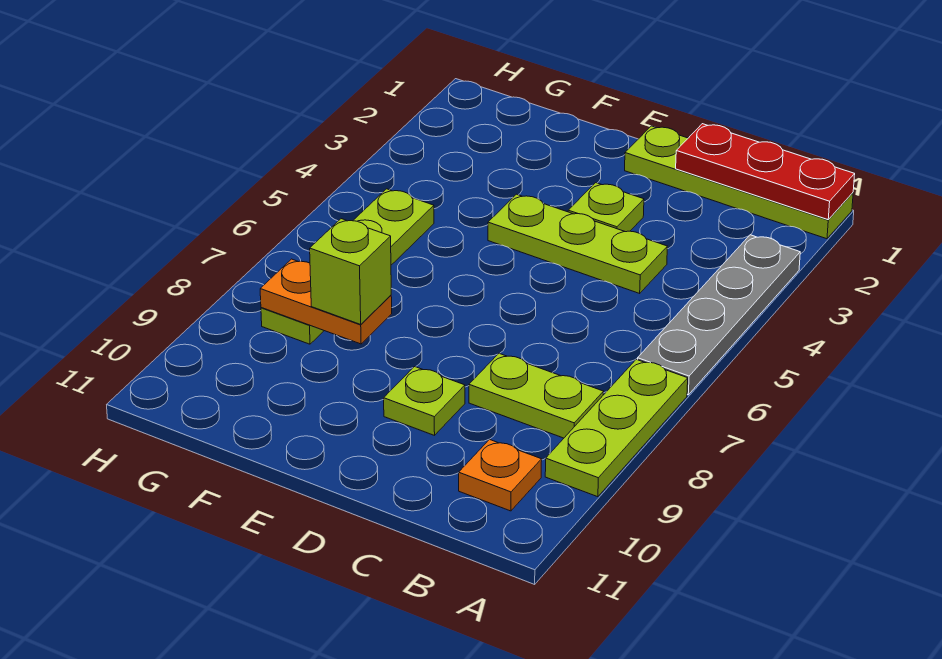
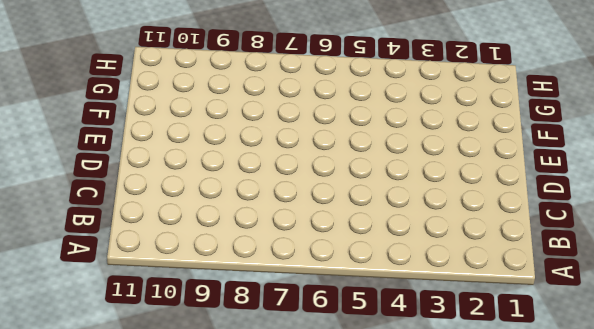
none -> lime 1x4 plate [625,126,853,239]
none -> grey 1x4 plate [638,235,800,395]
none -> lime 1x3 plate [545,359,688,497]

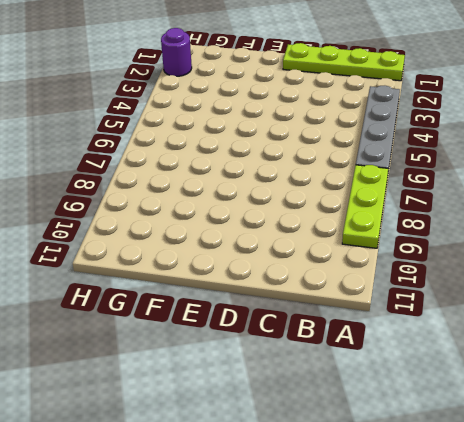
purple 1x1 round brick [161,28,192,76] -> none
none -> lime 1x2 plate [469,353,604,438]
none -> orange 1x1 plate [459,439,542,511]
none -> lime 1x3 plate [488,194,667,293]

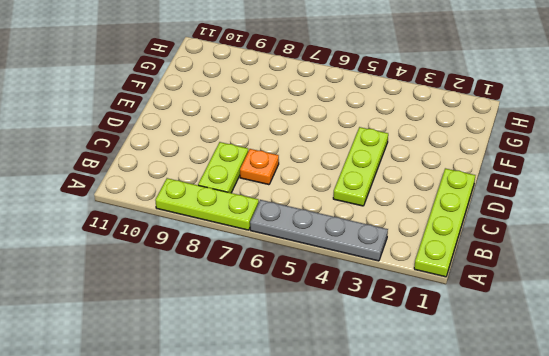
orange 1x1 plate [240,149,279,185] -> orange 1x1 plate moved to [459,439,542,511]
none -> lime 1x1 plate [568,183,644,232]
none -> lime 1x1 plate [384,367,465,435]
none -> lime 1x4 plate [261,189,434,344]

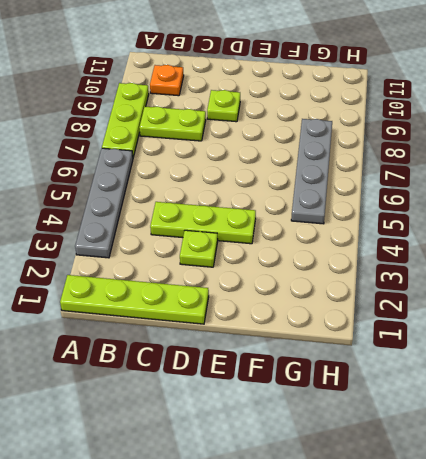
grey 1x4 plate [291,119,332,224] -> lime 1x4 plate [261,189,434,344]
none -> red 1x3 plate [676,124,855,220]
none -> orange 1x2 plate [260,259,392,344]
none -> lime 1x1 brick [310,219,391,324]

